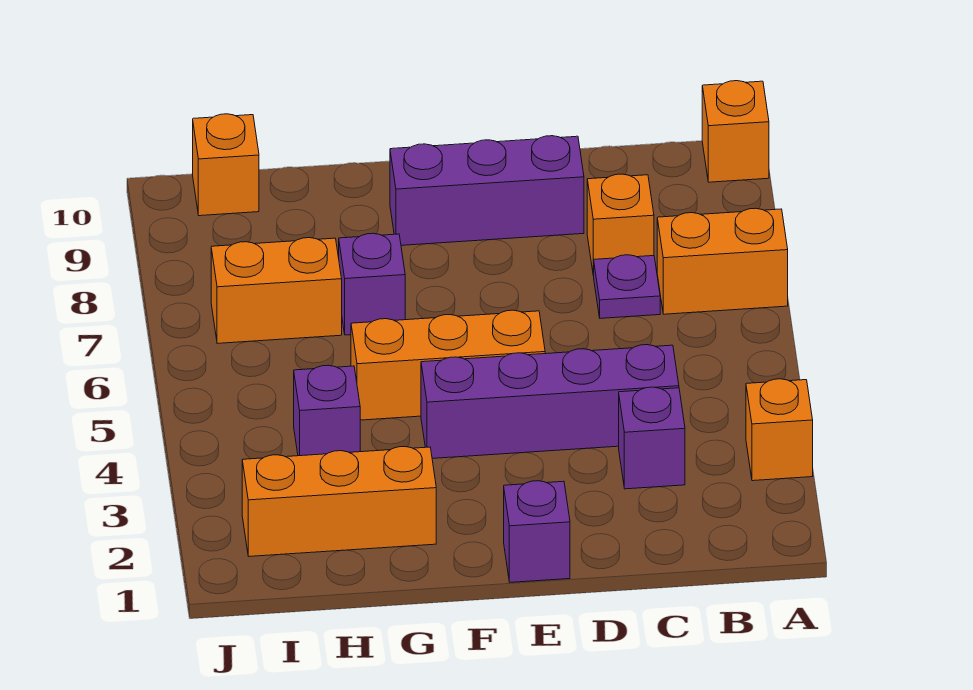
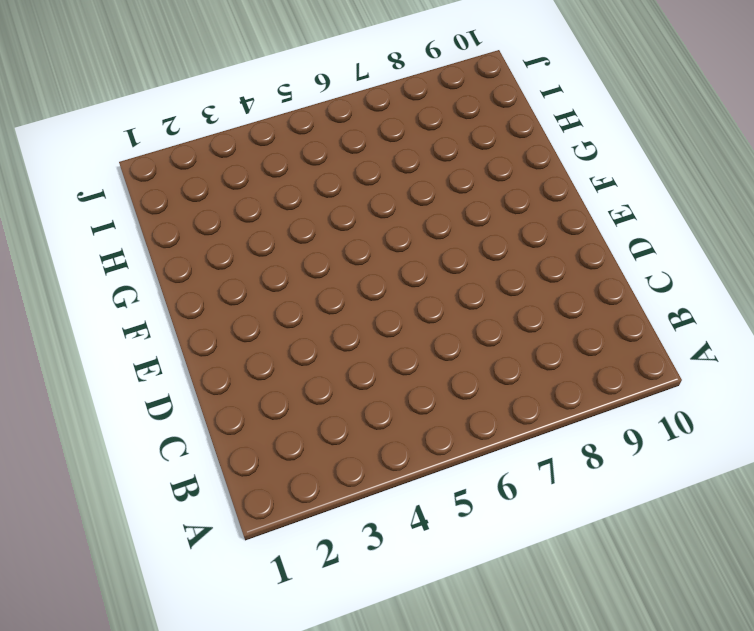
none -> orange 1x1 brick [746,379,813,481]
none -> orange 1x2 brick [657,208,788,314]
none -> orange 1x1 brick [702,81,769,182]

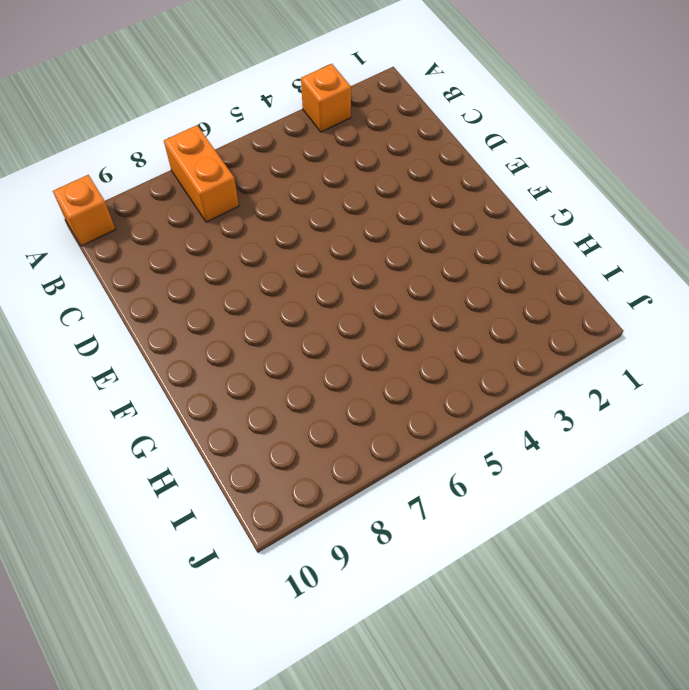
none -> purple 1x1 brick [619,387,685,489]
none -> purple 1x4 brick [421,345,679,458]
none -> purple 1x1 plate [594,255,660,318]

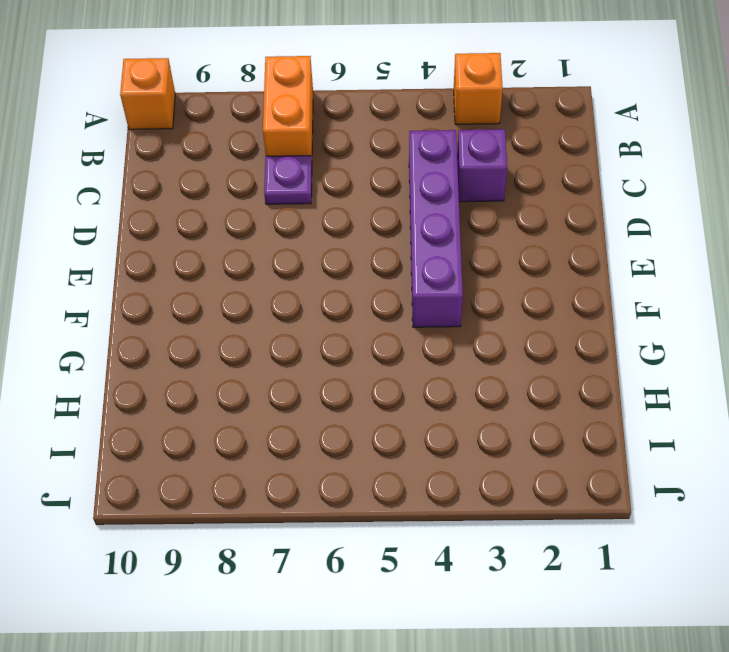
none -> orange 1x1 brick [587,174,654,276]
none -> purple 1x3 brick [390,136,584,245]
none -> purple 1x1 brick [504,481,570,582]

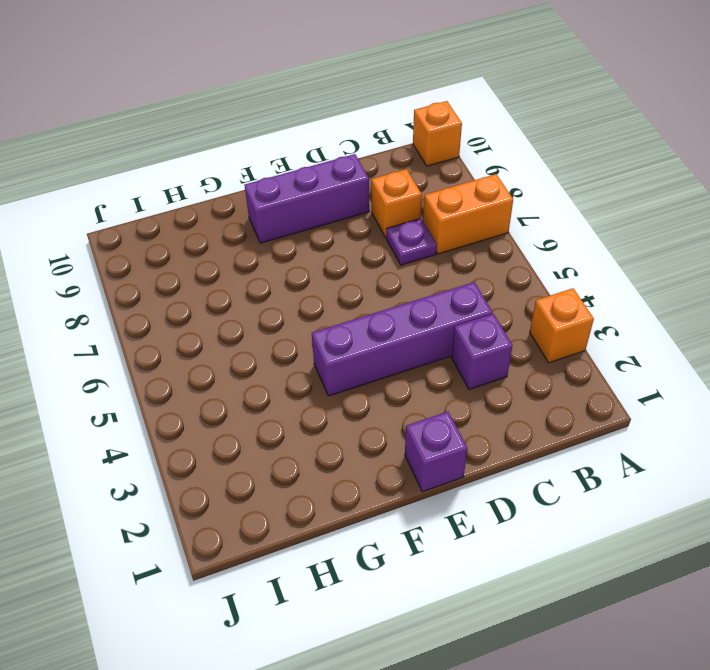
none -> orange 1x3 brick [351,310,545,420]
none -> orange 1x3 brick [242,447,436,556]
none -> purple 1x1 brick [339,233,405,335]

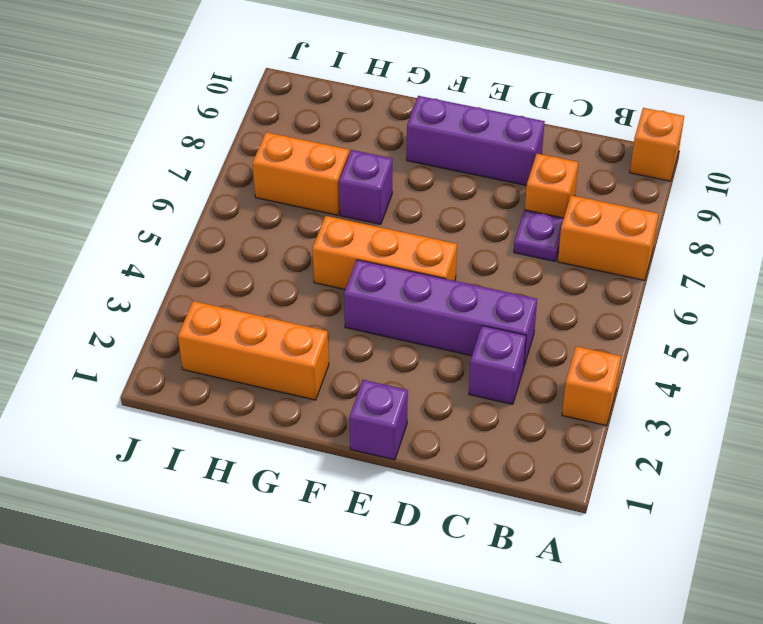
none -> purple 1x1 brick [294,365,360,456]
none -> orange 1x1 brick [193,114,259,216]

